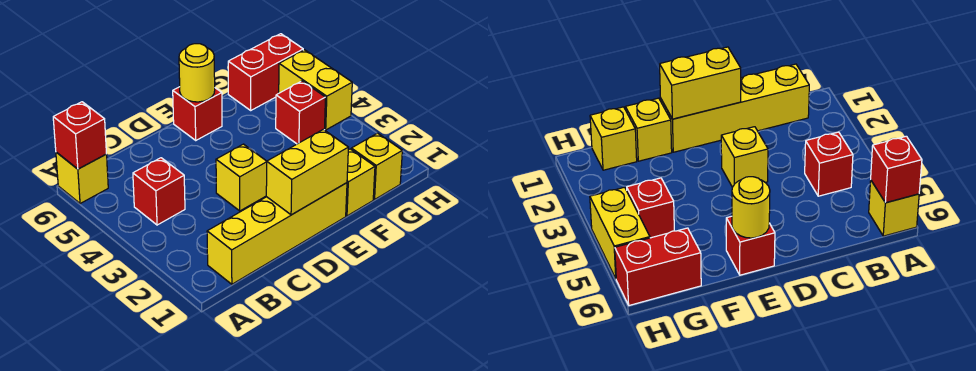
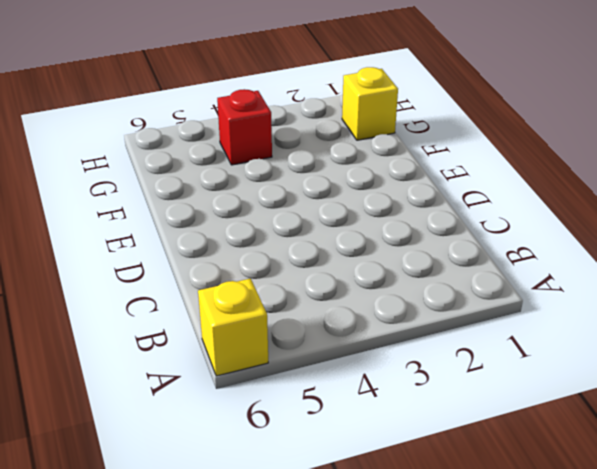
none -> yellow 1x4 brick [207,183,347,284]
none -> red 1x1 brick [133,158,185,225]
none -> yellow 1x1 brick [216,144,267,211]

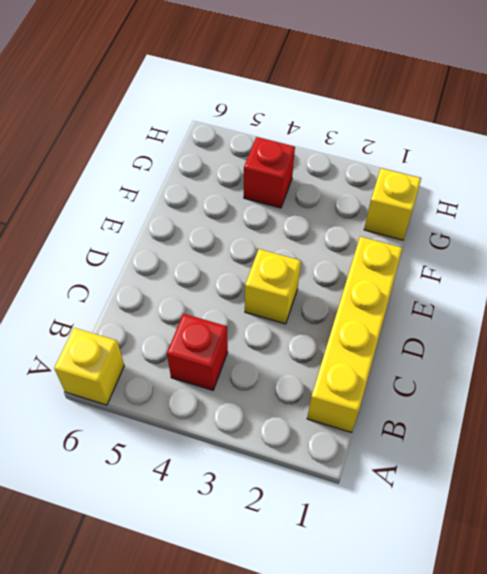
none -> red 1x1 brick [173,87,222,140]
none -> yellow 1x1 brick [346,149,375,216]
none -> red 1x2 brick [228,34,303,110]

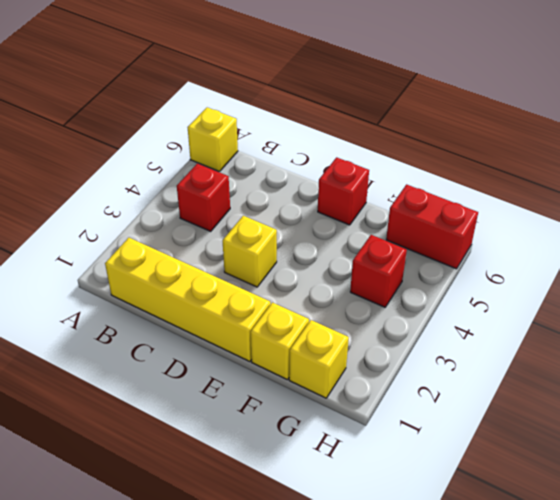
none -> yellow 1x2 brick [279,50,352,130]
none -> red 1x1 brick [53,102,106,169]
none -> yellow 1x2 brick [266,129,348,215]

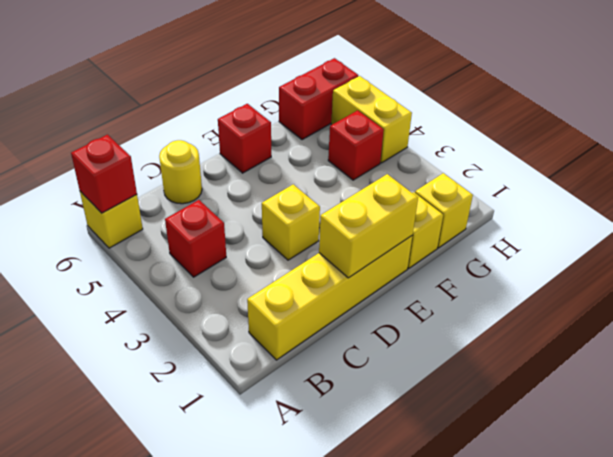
yellow 1x1 round brick [159,140,202,204] -> yellow 1x1 round brick moved to [179,44,215,102]

